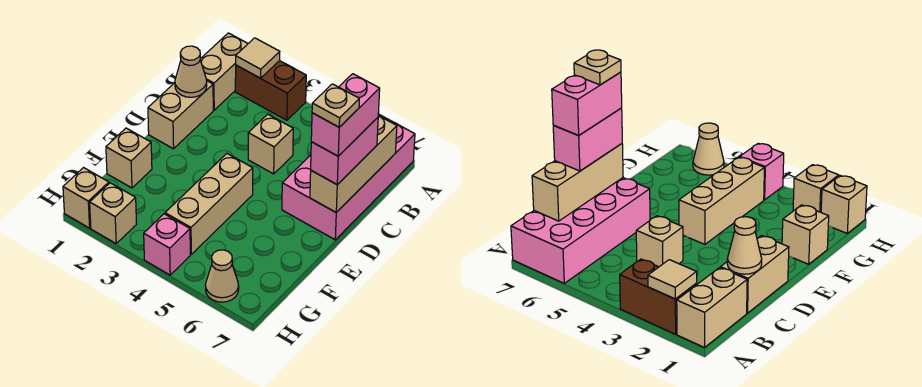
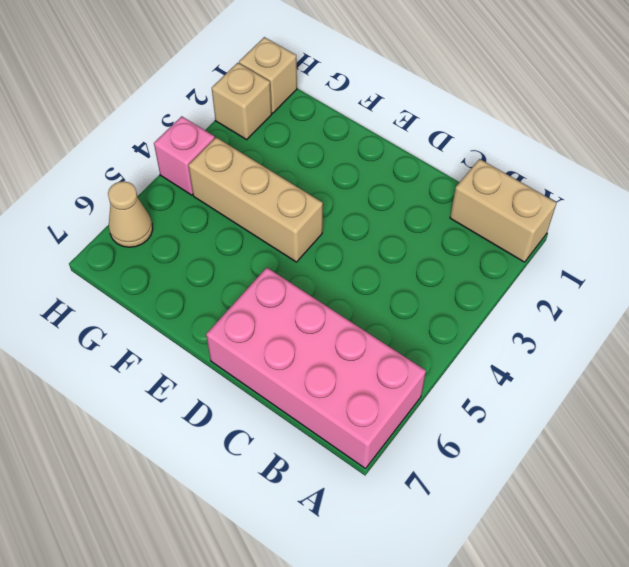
none -> brown 1x2 brick [235,61,306,120]
none -> tan 1x2 brick [148,81,213,149]
none -> tan 1x1 brick [248,114,293,174]

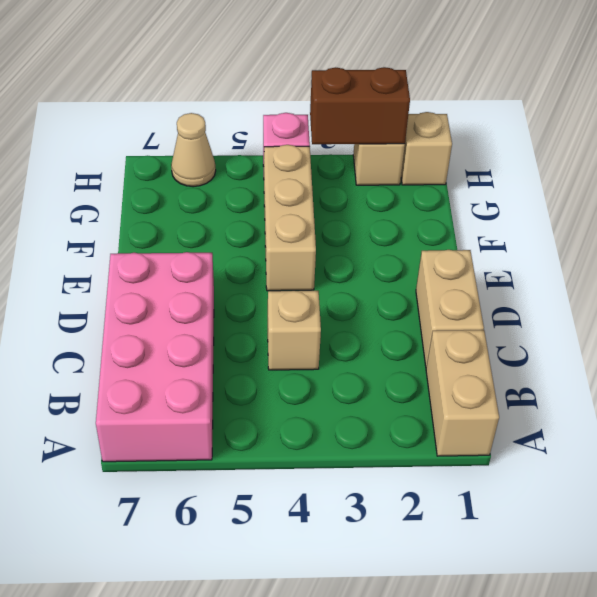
brown 1x2 brick [310,67,410,144] -> brown 1x2 brick moved to [235,61,306,120]
none -> tan 1x1 brick [106,128,152,188]
none -> tan 1x1 tile [236,38,280,78]
none -> tan 1x3 brick [310,116,397,212]

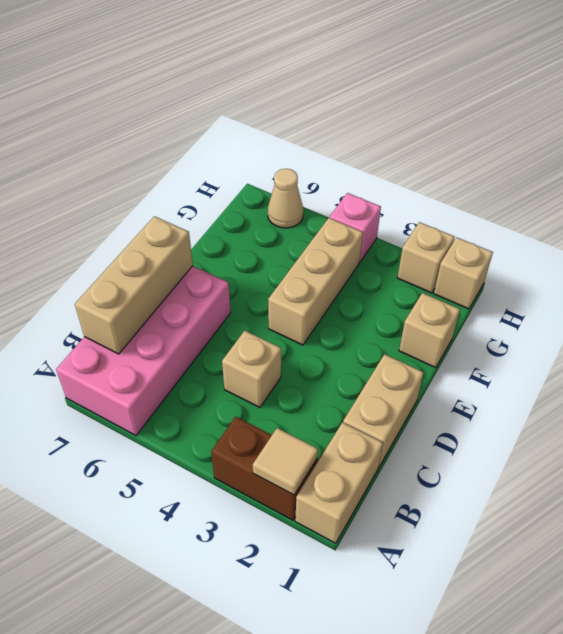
none -> tan 1x1 cone [175,46,207,97]
none -> pink 1x2 brick [311,118,378,185]
none -> pink 1x2 brick [311,74,380,156]

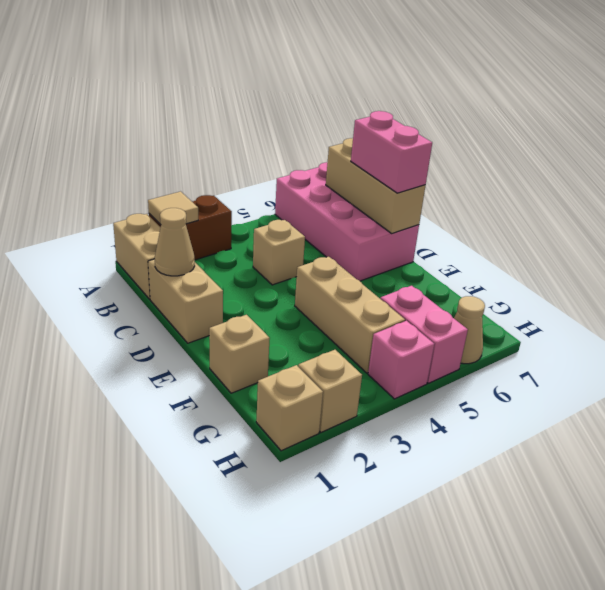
pink 1x2 brick [380,286,468,383] -> pink 1x2 brick moved to [311,74,380,156]
none -> tan 1x1 plate [312,84,359,127]

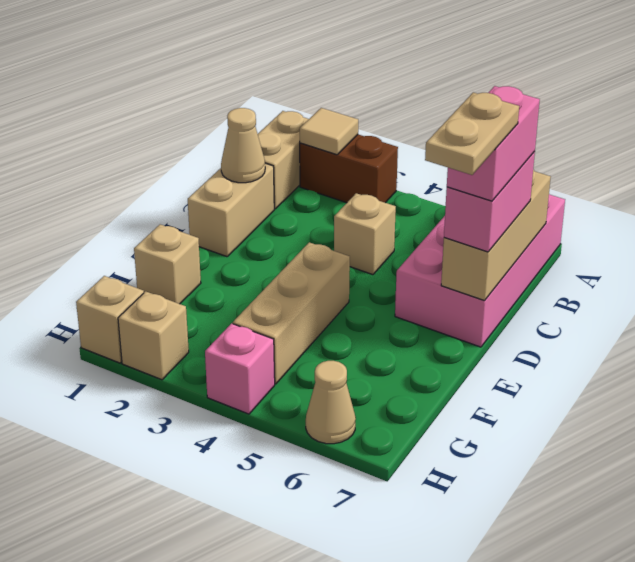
tan 1x2 plate [425,92,519,175] -> tan 1x1 plate [312,84,359,127]

